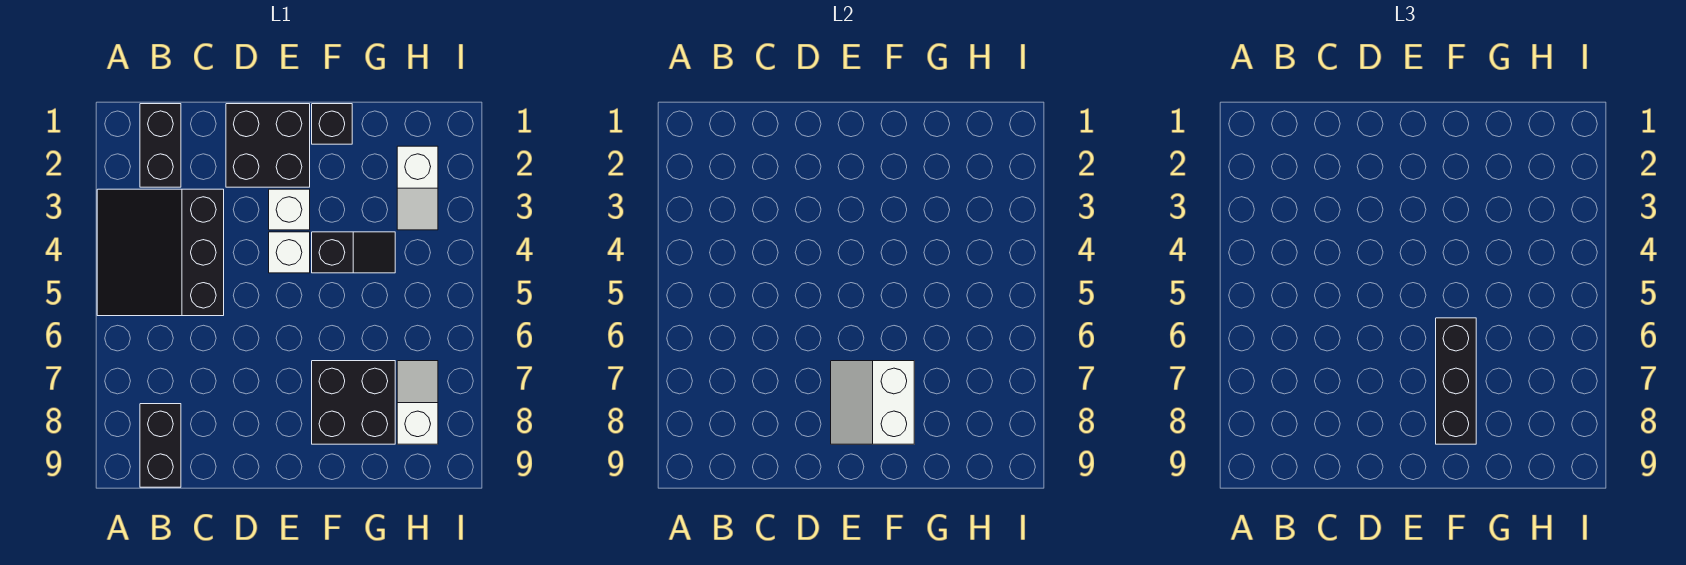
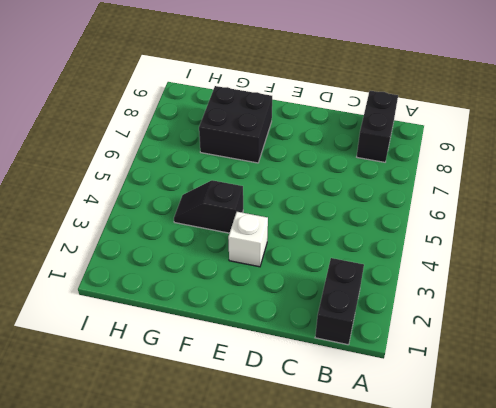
none -> black 3x3 slope [97,189,224,316]
none -> black 2x2 brick [226,104,310,187]
none -> white 1x1 brick [269,232,310,273]

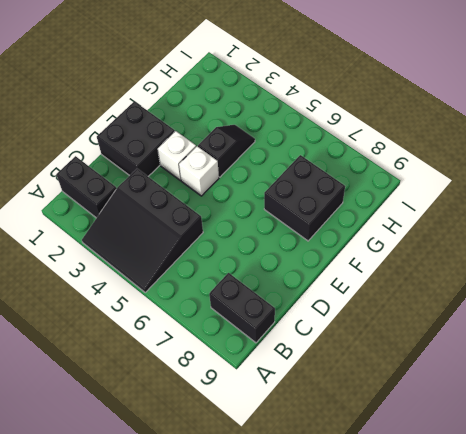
none -> black 1x1 brick [312,104,352,144]
none -> white 1x2 slope [397,146,438,230]
none -> white 1x2 slope [397,361,438,444]

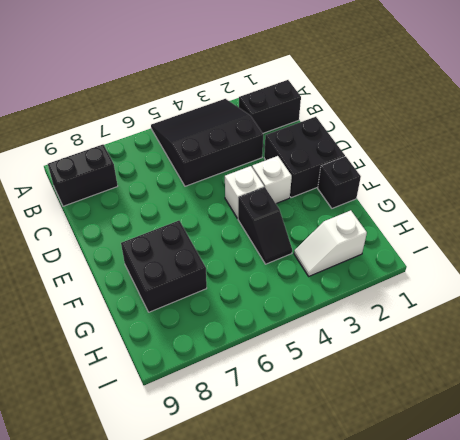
none -> white 1x2 slope [397,361,438,444]
none -> white 2x2 slope [831,361,914,444]
none -> black 1x3 brick [1436,318,1476,444]

